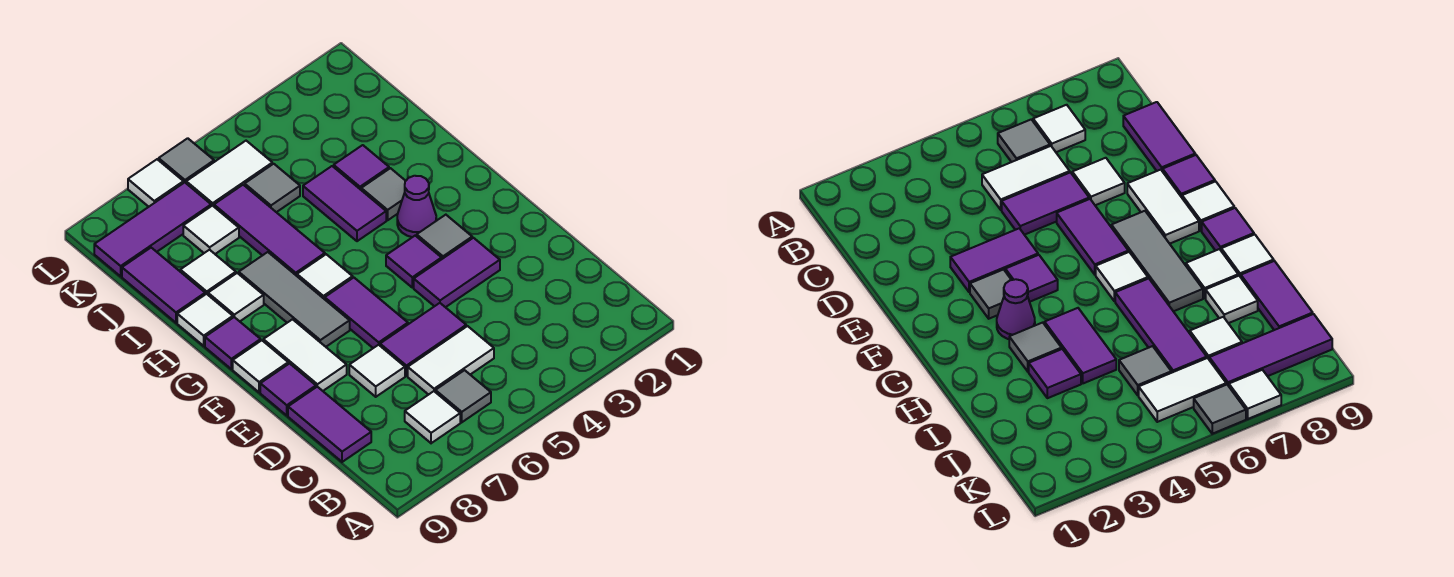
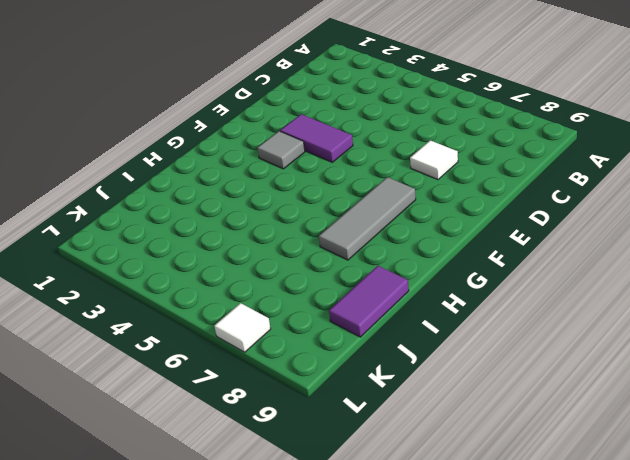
none -> grey 1x1 tile [435,370,491,422]
none -> white 1x1 tile [405,391,460,443]
none -> white 1x2 tile [408,326,494,395]
none -> purple 1x2 tile [288,387,371,462]

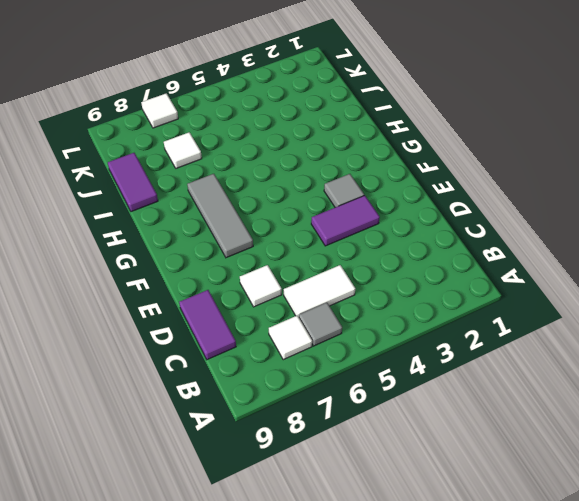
none -> purple 1x2 tile [380,303,466,376]
none -> purple 1x2 tile [325,278,408,348]
none -> white 1x2 tile [263,319,347,391]
none -> purple 1x1 tile [260,364,316,415]

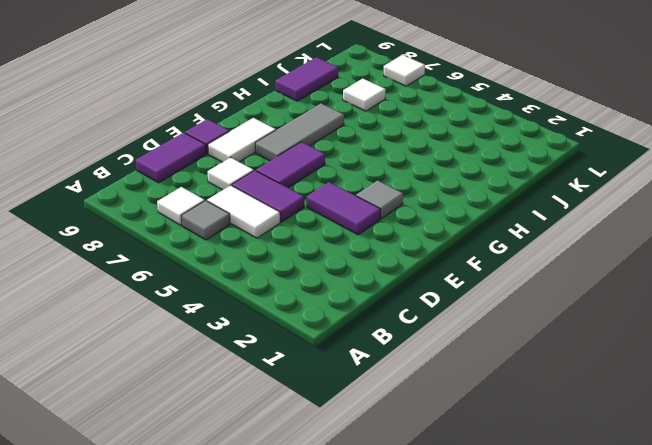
none -> purple 1x1 tile [386,236,442,288]
none -> white 1x1 tile [233,340,288,392]
none -> purple 1x1 cone [397,176,436,237]
none -> white 1x1 tile [297,254,353,299]

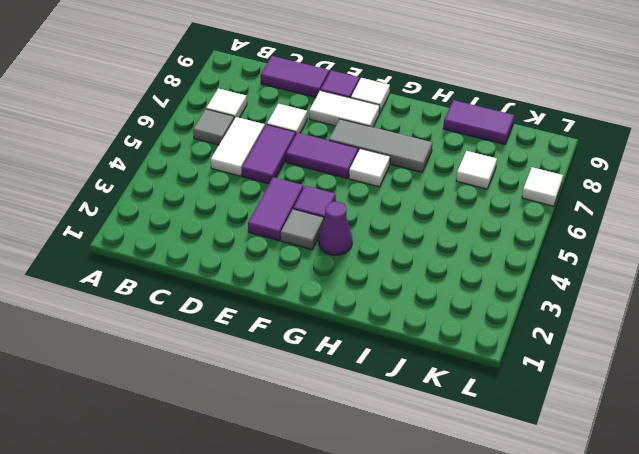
none -> purple 1x1 tile [205,317,261,369]
none -> grey 1x1 tile [361,168,405,220]
none -> purple 1x2 tile [303,166,386,241]
none -> purple 1x3 tile [214,185,325,276]

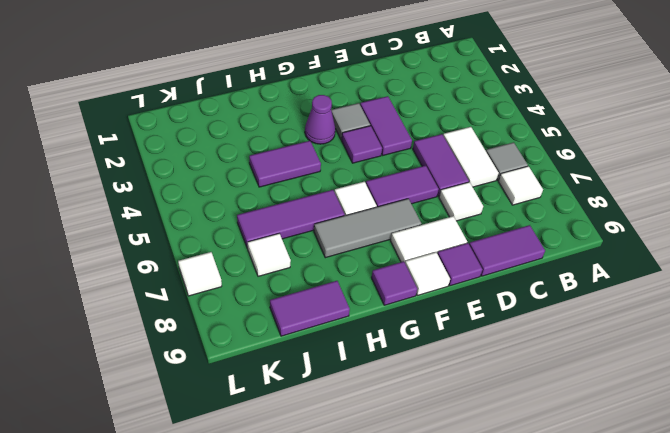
none -> grey 1x1 tile [361,168,405,220]
none -> white 1x1 tile [208,273,264,321]
none -> white 1x1 tile [177,294,233,346]
none -> purple 1x1 tile [334,145,389,190]

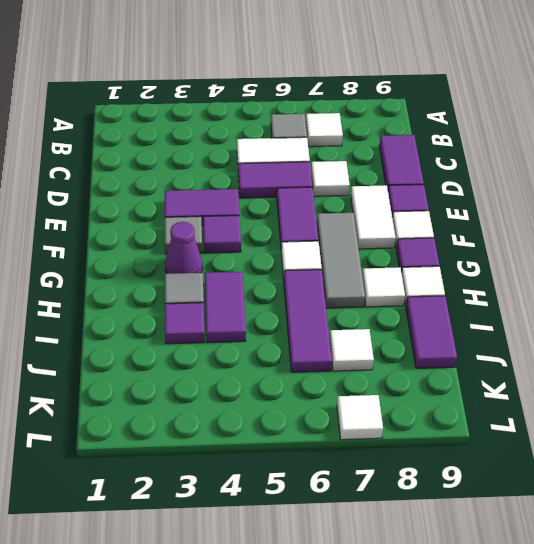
none -> white 1x1 tile [180,250,236,295]
none -> grey 1x1 tile [245,164,300,212]
none -> white 1x2 tile [186,141,272,206]
none -> purple 1x3 tile [94,182,211,276]

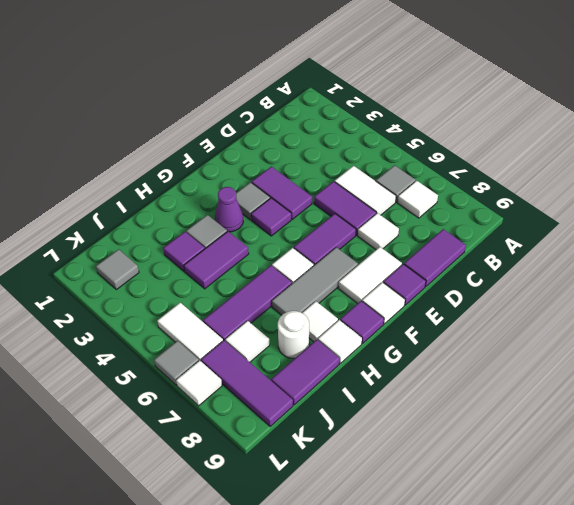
white 1x1 round brick [278,311,309,358] -> white 1x1 tile [180,250,236,295]
grey 1x1 tile [96,249,139,290] -> grey 1x1 tile moved to [245,164,300,212]

